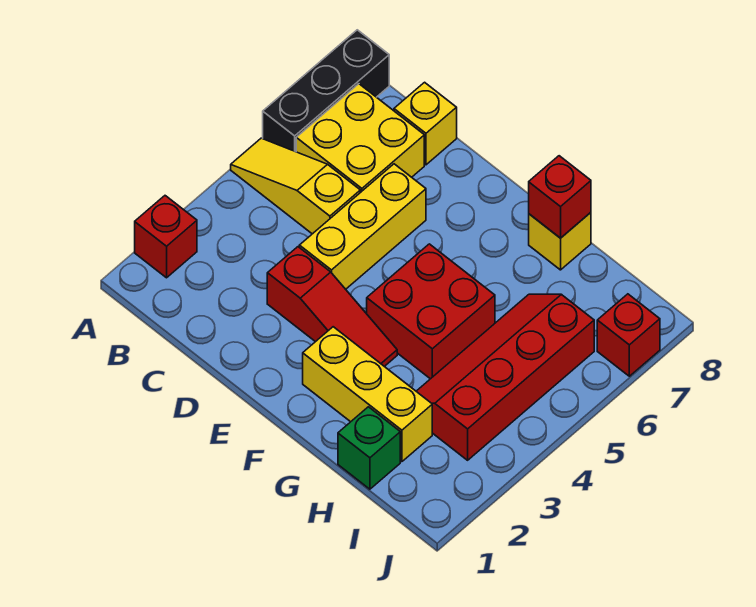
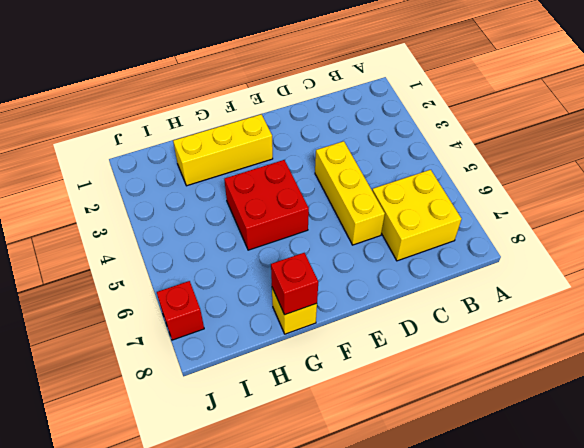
none -> red 1x1 brick [135,196,197,278]
none -> yellow 1x3 slope [231,138,360,234]
none -> black 1x3 brick [263,30,389,152]

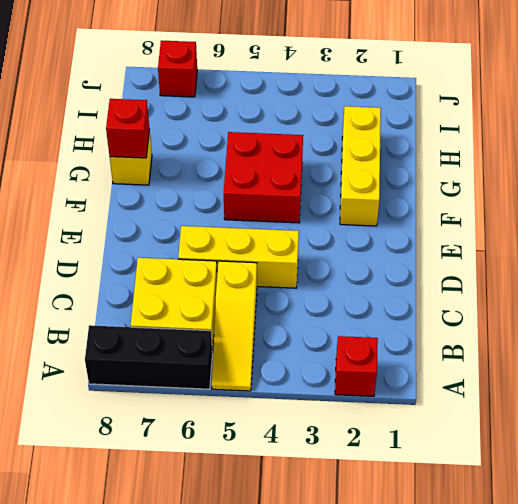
none -> yellow 1x1 brick [394,82,457,165]
none -> red 1x3 slope [267,247,397,366]
none -> green 1x1 brick [338,407,400,489]

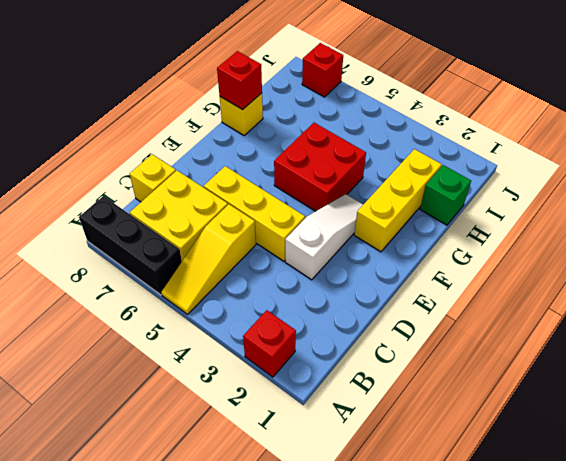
white 1x3 slope [285,194,363,280] -> red 1x3 slope [267,247,397,366]
none -> red 2x4 slope [416,294,594,460]

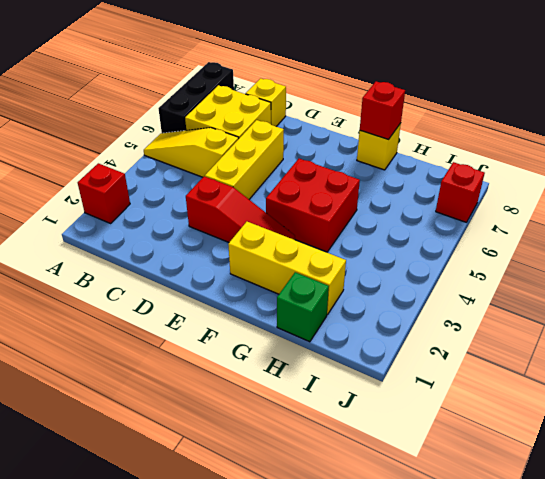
none -> red 2x4 slope [416,294,594,460]

